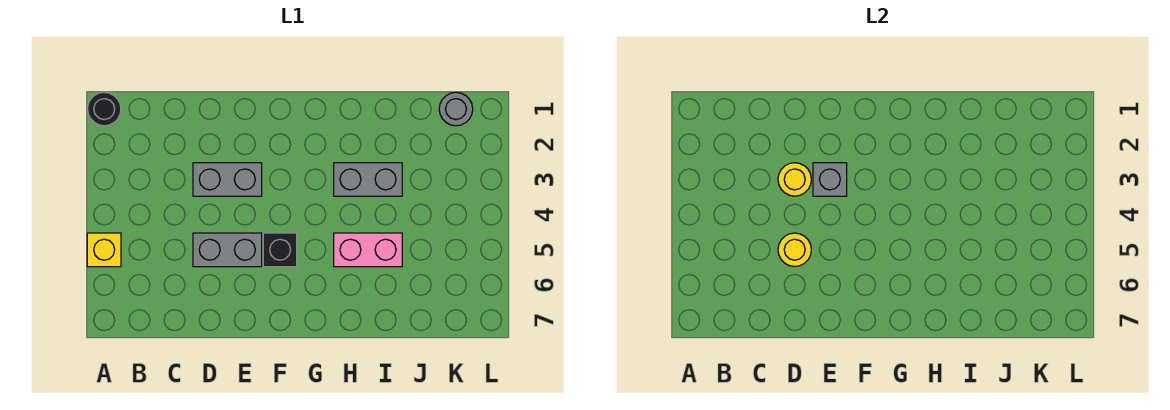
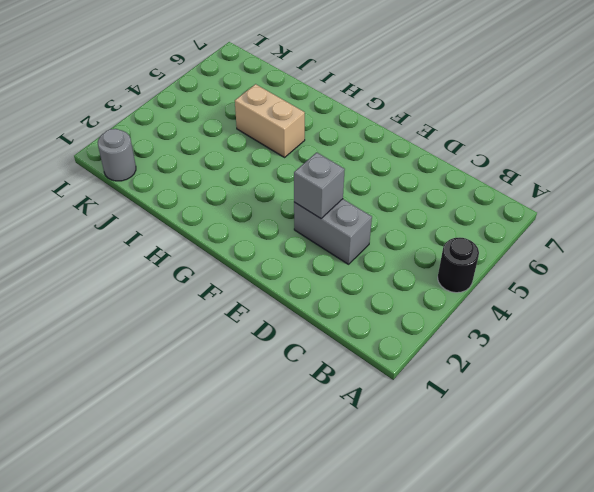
black 1x1 round brick [438,238,479,293] -> black 1x1 round brick moved to [88,92,121,126]
tan 1x2 brick [235,84,305,157] -> pink 1x2 brick [334,233,402,267]
none -> yellow 1x1 brick [87,233,121,267]
none -> grey 1x2 brick [193,233,262,267]

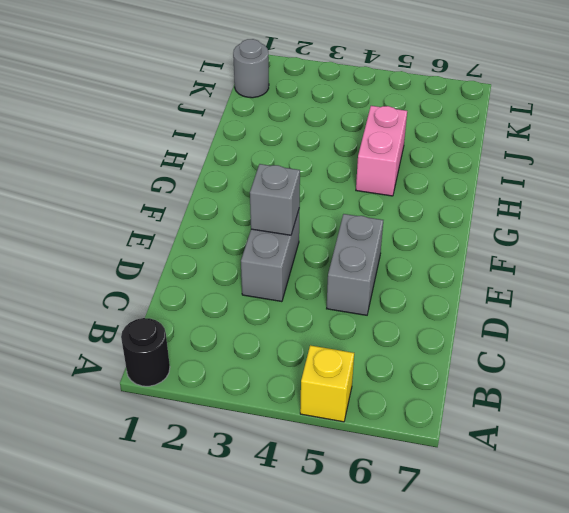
none -> black 1x1 brick [263,233,297,267]
none -> grey 1x2 brick [334,163,402,196]

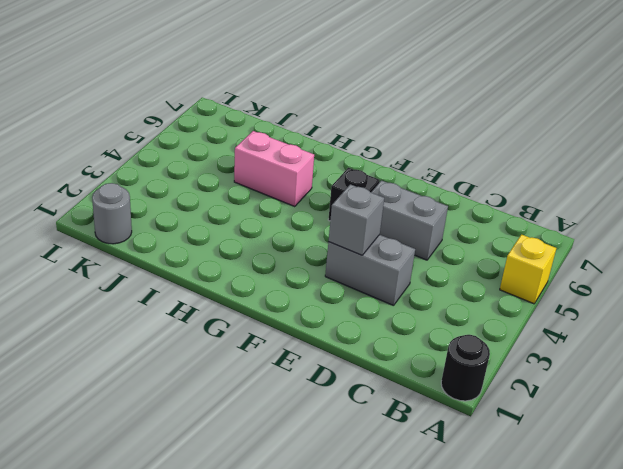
none -> grey 1x2 brick [334,163,402,196]
none -> yellow 1x1 round brick [778,163,811,196]

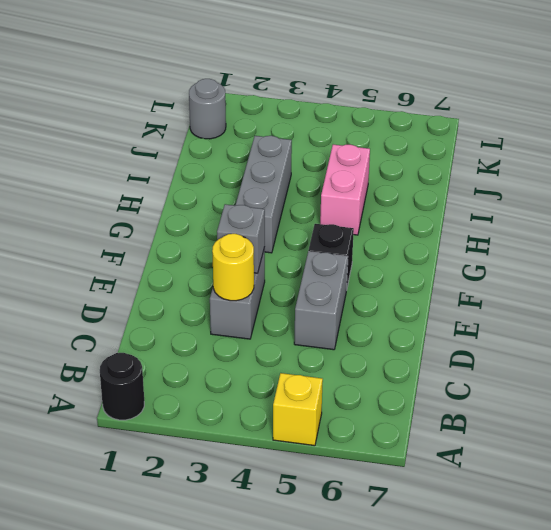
grey 1x3 brick [235,136,292,253] -> grey 1x2 brick [334,163,402,196]
none -> yellow 1x1 round brick [778,233,811,267]

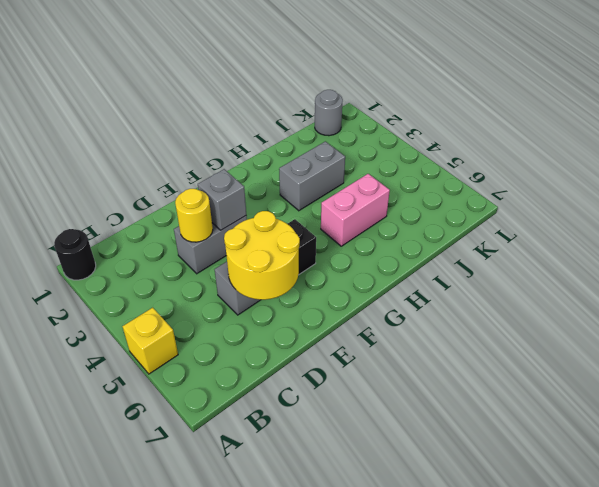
yellow 2x2 round brick [224,211,300,300] -> yellow 1x1 round brick [778,233,811,267]

